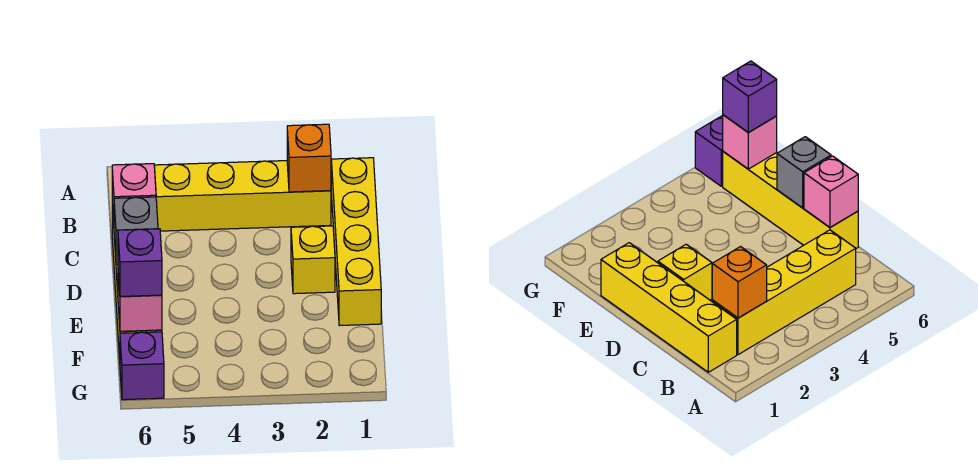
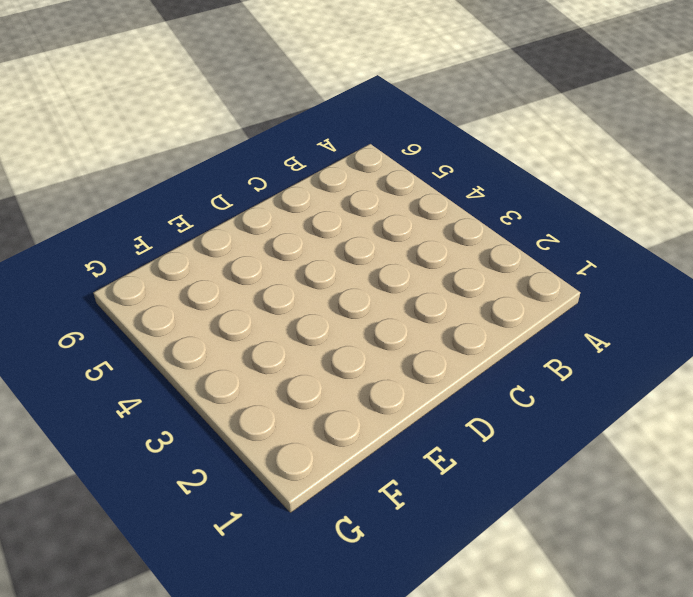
none -> yellow 1x4 brick [331,158,381,326]
none -> yellow 1x4 brick [154,161,331,231]

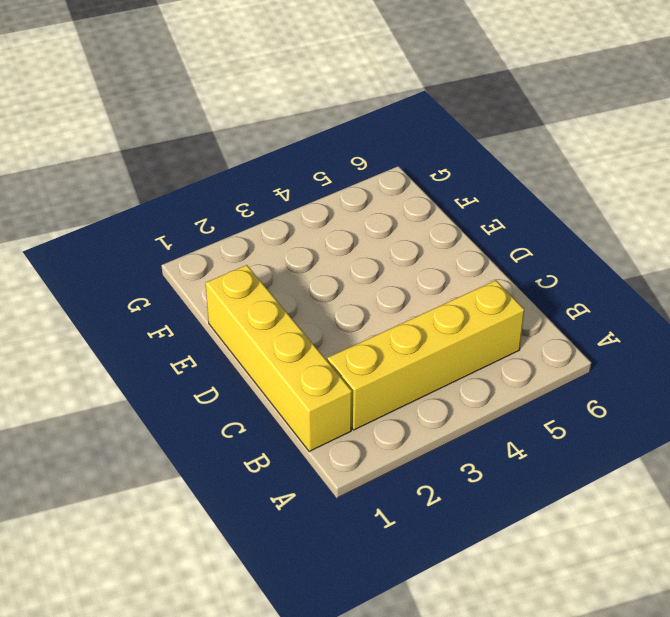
none -> yellow 1x4 brick [723,151,858,248]
none -> yellow 1x1 brick [291,226,335,294]

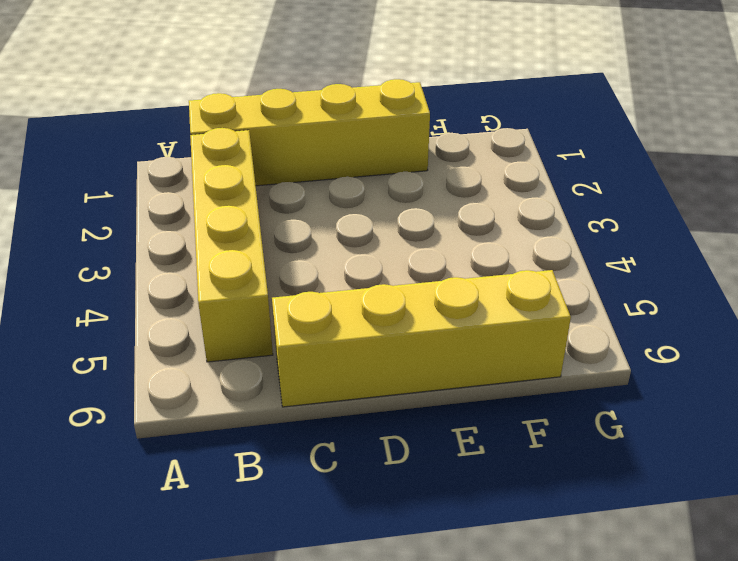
none -> yellow 1x1 brick [291,226,335,294]
none -> purple 1x1 brick [120,332,164,400]

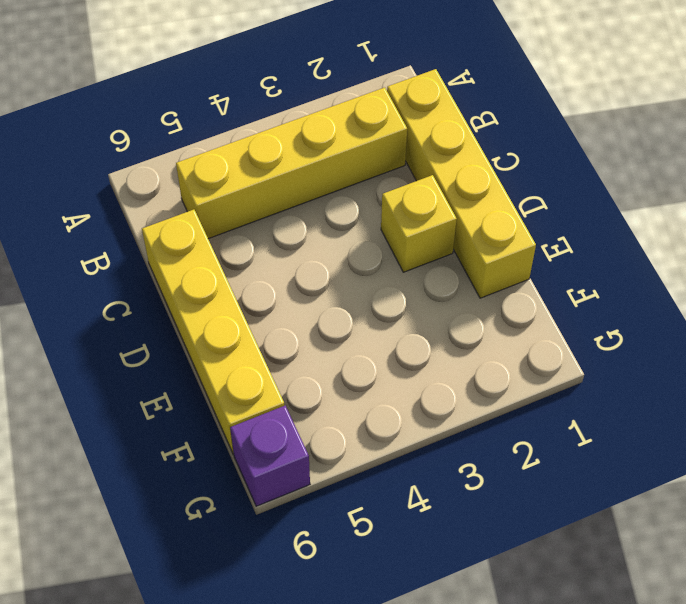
none -> orange 1x1 brick [287,124,331,192]
none -> pink 1x1 brick [112,164,156,222]

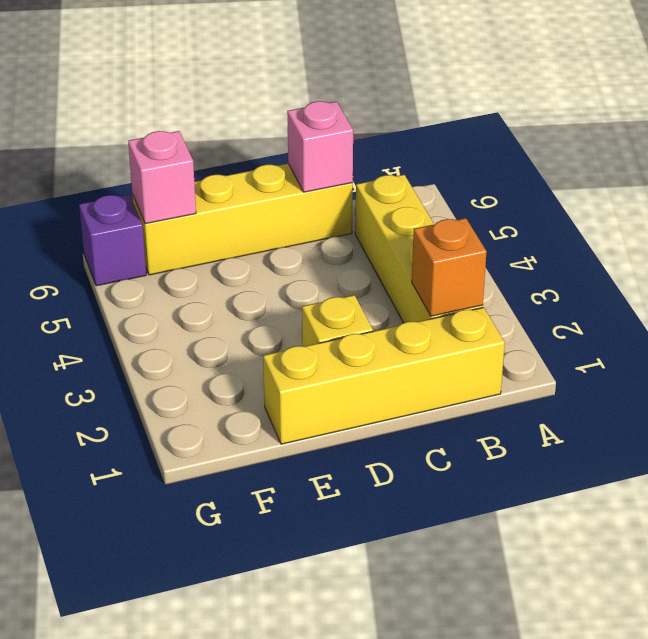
none -> grey 1x1 brick [114,197,158,265]
none -> purple 1x1 brick [118,229,162,296]

